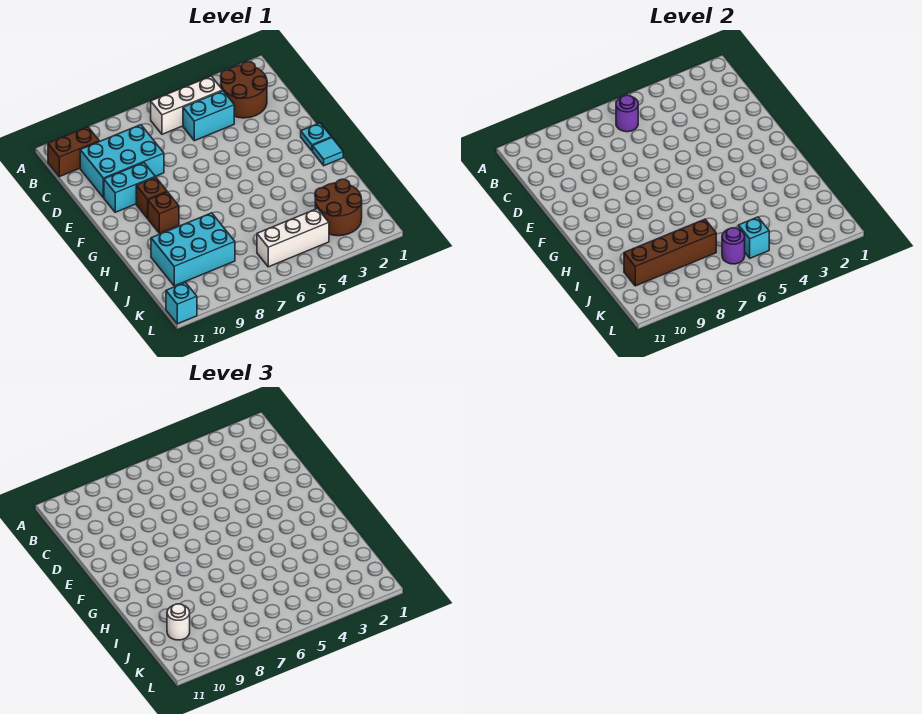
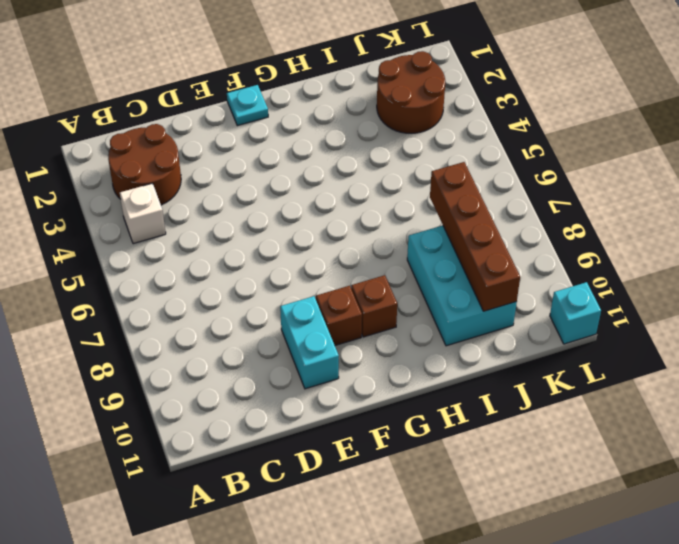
white 1x1 brick [120,183,166,244] -> white 1x3 brick [151,76,223,134]
none -> brown 1x2 brick [48,127,99,177]
none -> cyan 1x2 brick [183,91,234,141]
none -> cyan 2x3 brick [80,125,164,198]

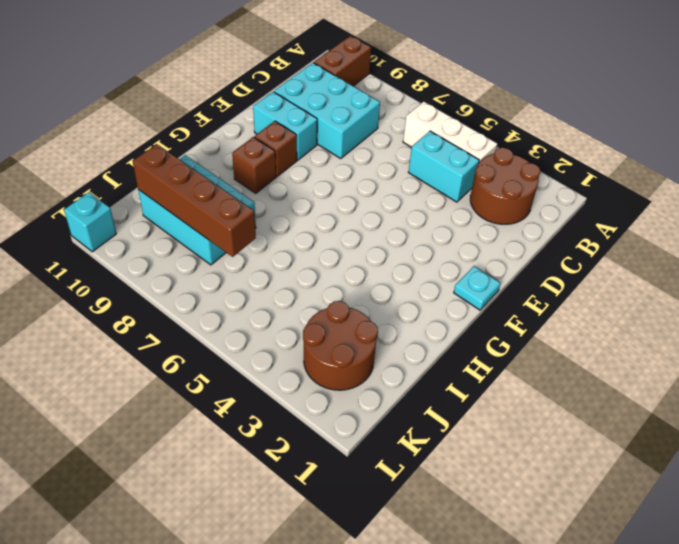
brown 1x2 brick [314,36,371,86] -> brown 1x2 brick turned to [48,127,99,177]
none -> cyan 1x1 tile [313,138,343,166]
none -> white 1x3 brick [257,209,329,267]
none -> purple 1x1 round brick [616,95,638,132]

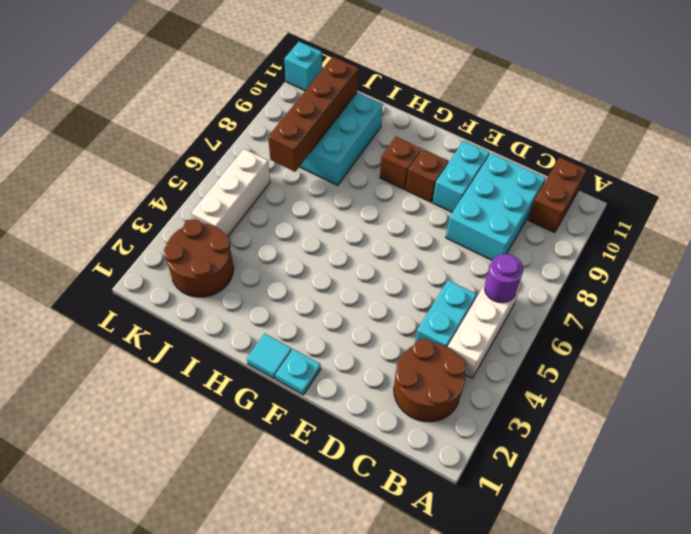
none -> cyan 1x1 brick [739,217,769,258]
none -> purple 1x1 round brick [722,228,745,264]
none -> white 1x1 round brick [167,604,190,640]

